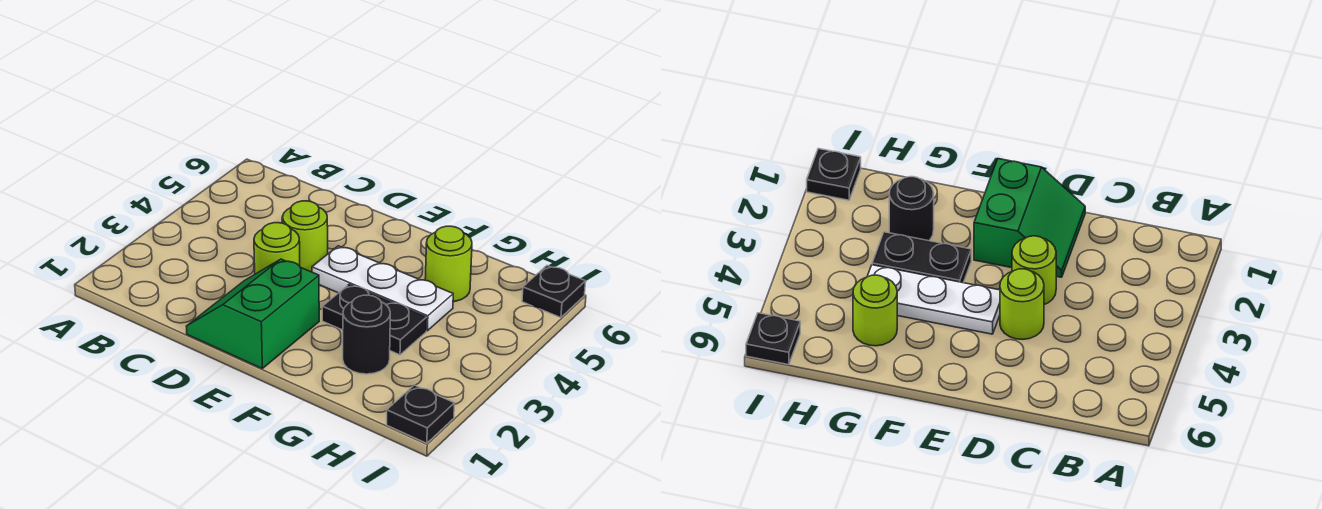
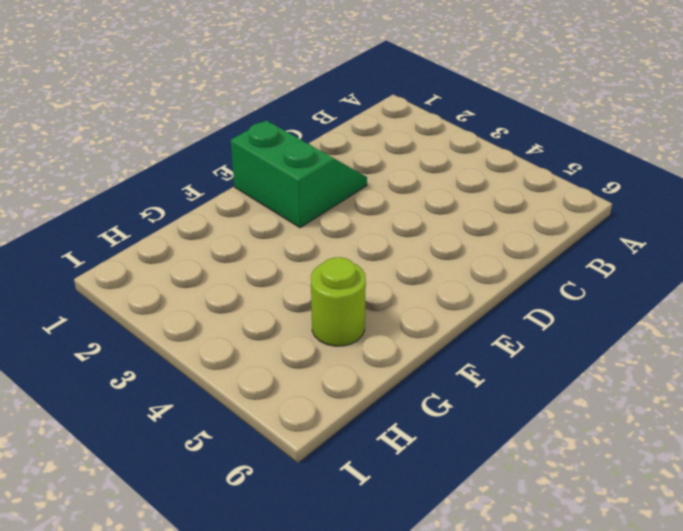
none -> lime 1x1 round brick [254,223,300,274]
none -> lime 1x1 round brick [283,201,328,272]

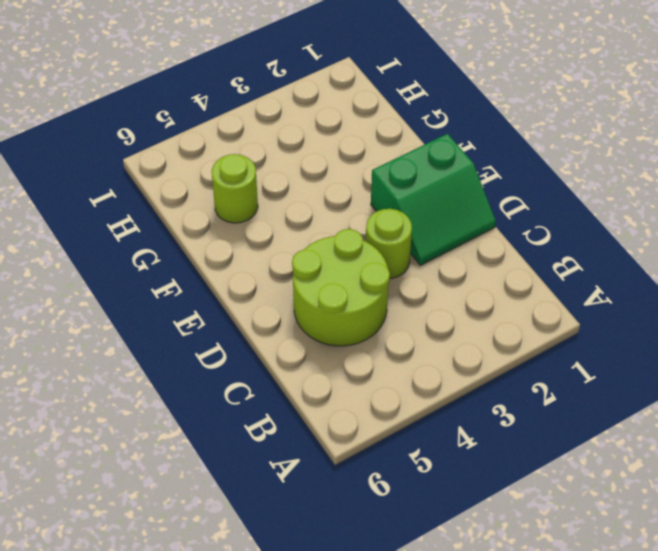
lime 2x2 round brick [292,229,390,346] -> lime 1x1 round brick [283,201,328,272]
none -> white 1x3 plate [312,246,453,331]
none -> black 1x2 plate [322,284,427,355]

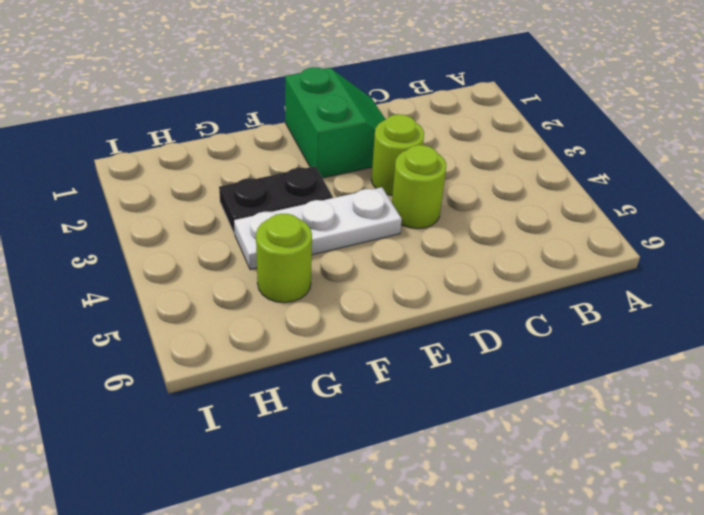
none -> black 1x1 round brick [343,295,390,374]
none -> black 1x1 plate [387,385,454,443]

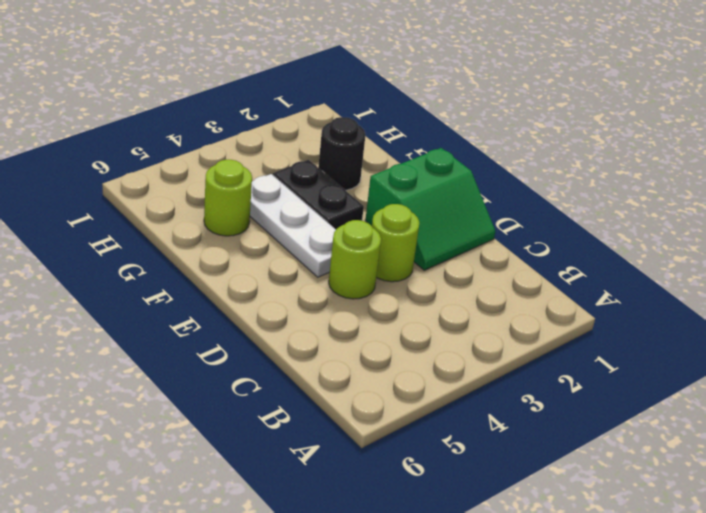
none -> black 1x1 plate [387,385,454,443]
none -> black 1x1 plate [522,266,586,318]

